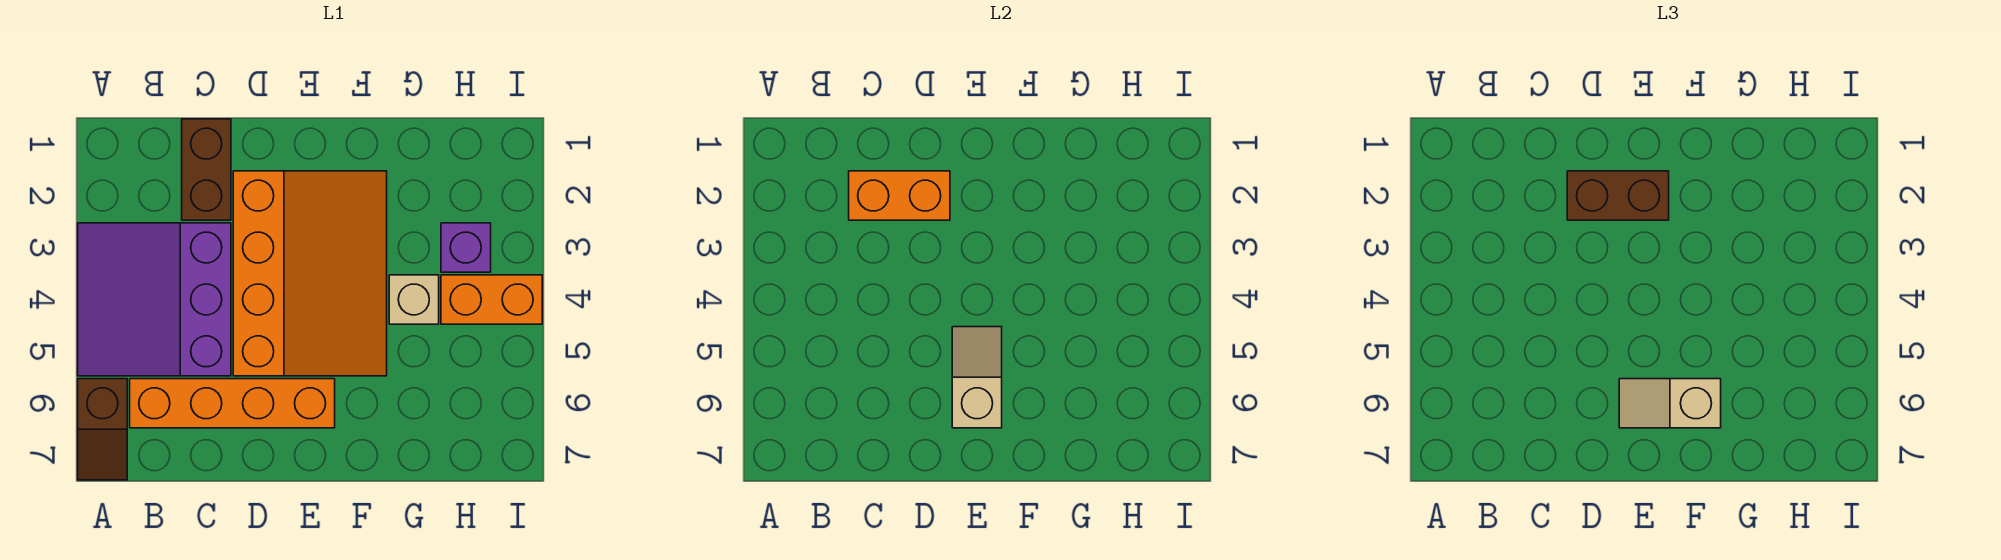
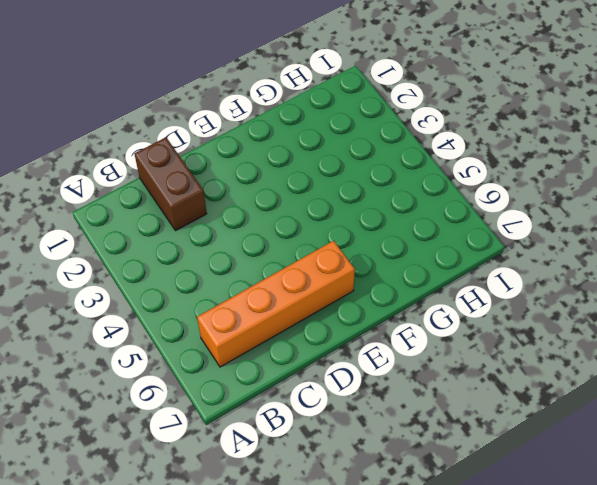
none -> purple 3x3 slope [78,223,231,376]
none -> brown 1x2 slope [78,379,127,480]
none -> orange 3x4 slope [233,171,387,376]

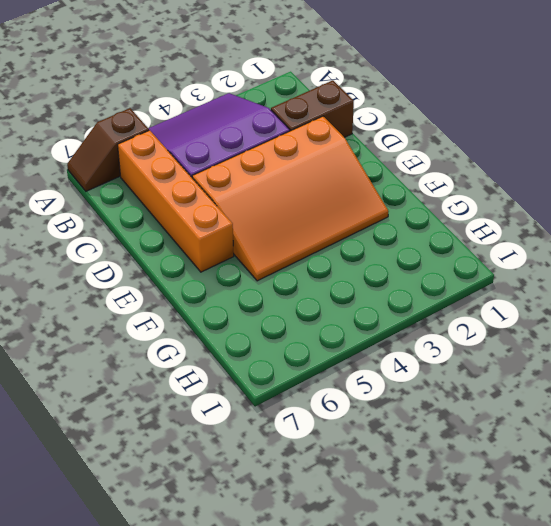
none -> tan 1x1 brick [389,275,439,324]
none -> purple 1x1 brick [441,223,491,272]
none -> orange 1x2 brick [441,275,542,324]

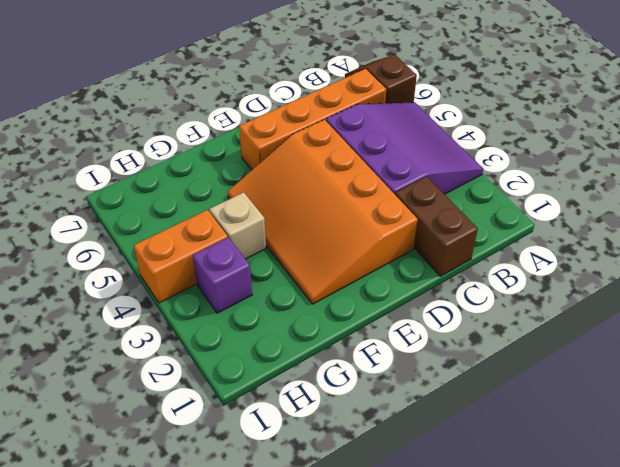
none -> orange 1x2 brick [849,171,950,220]
none -> tan 1x2 slope [952,327,1002,428]
none -> brown 1x2 brick [1567,171,1669,220]

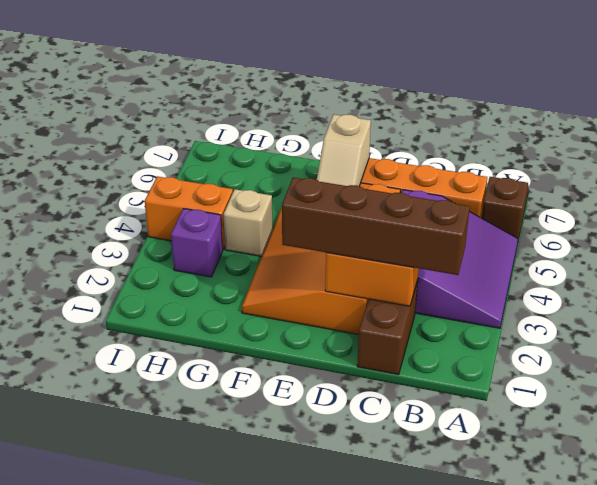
brown 1x4 brick [282,177,470,275] -> brown 1x2 brick [1567,171,1669,220]
none -> tan 1x2 slope [1619,379,1721,428]

